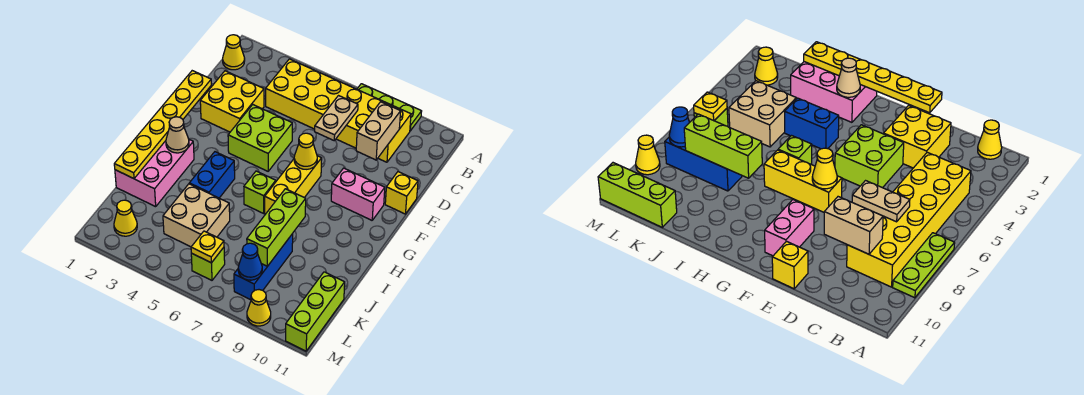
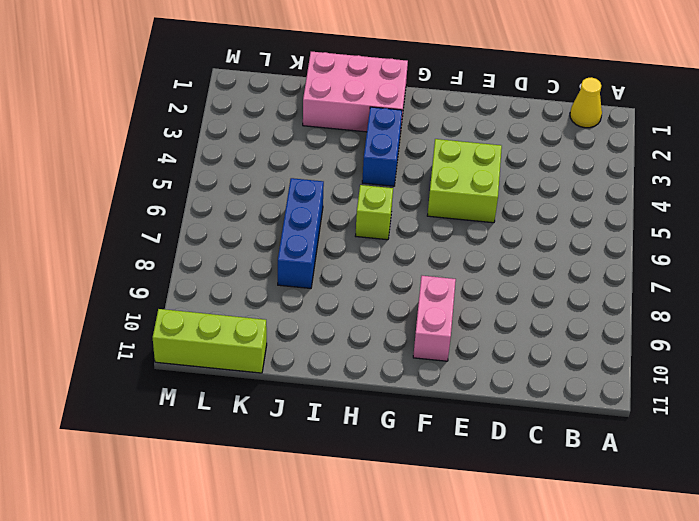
blue 1x2 brick [362,107,402,186] -> blue 1x2 brick turned to [189,152,235,198]
blue 1x3 brick [278,178,324,288] -> blue 1x3 brick turned to [234,234,293,300]
none -> lime 1x3 plate [357,84,422,131]
none -> yellow 2x6 brick [266,59,411,162]
none -> yellow 2x2 brick [200,71,264,132]

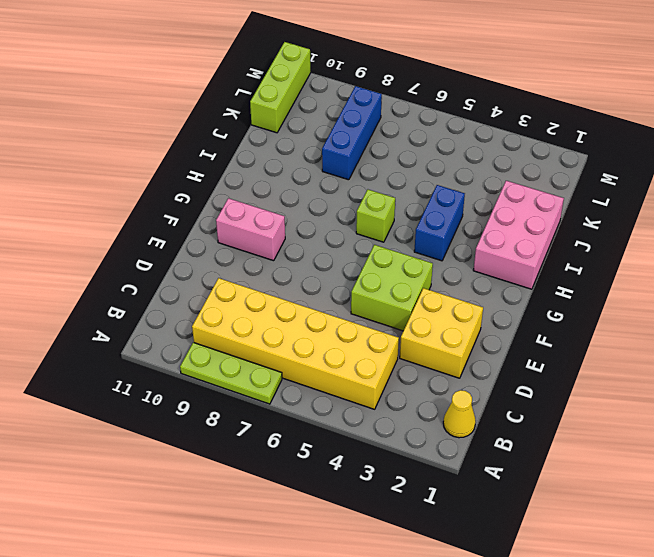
none -> yellow 1x1 brick [385,172,418,214]
none -> yellow 1x3 brick [265,156,322,214]
none -> tan 2x2 brick [163,184,230,247]

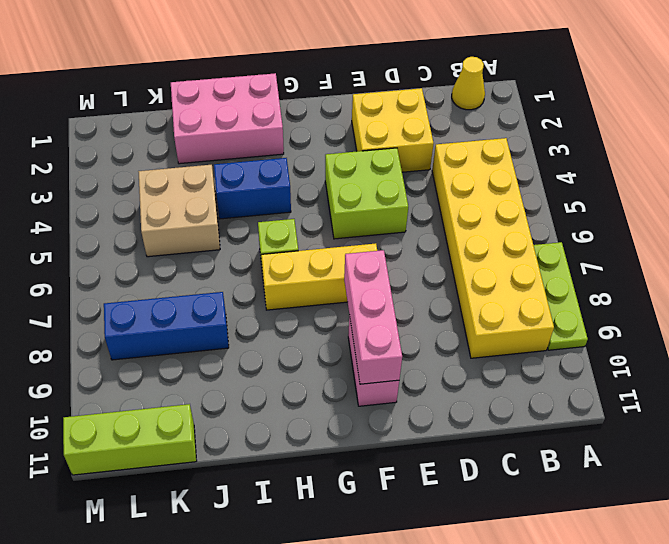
pink 1x3 brick [344,250,402,384] -> none
none -> yellow 1x1 brick [385,172,418,214]
none -> yellow 1x1 cone [114,200,137,236]
none -> lime 1x1 brick [191,248,225,280]

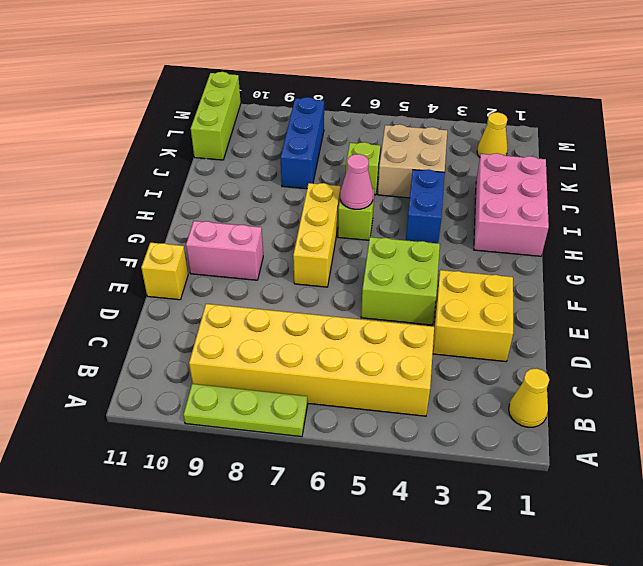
pink 1x1 cone [340,154,373,209] -> none
lime 1x1 brick [346,142,381,195] -> lime 1x1 brick moved to [191,248,225,280]
none -> yellow 1x1 cone [247,290,271,326]
none -> tan 1x2 plate [315,96,358,141]
none -> tan 1x2 brick [356,102,401,160]

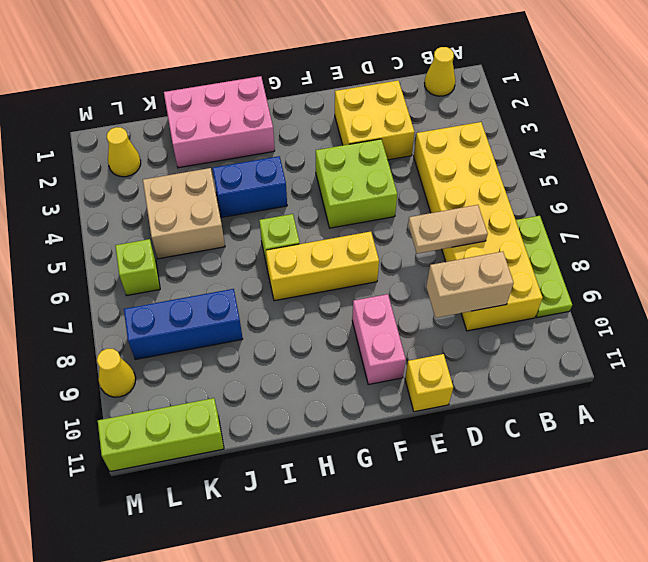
none -> yellow 1x6 plate [114,71,211,179]
none -> yellow 1x1 cone [294,133,317,169]
none -> tan 1x1 cone [166,117,189,153]

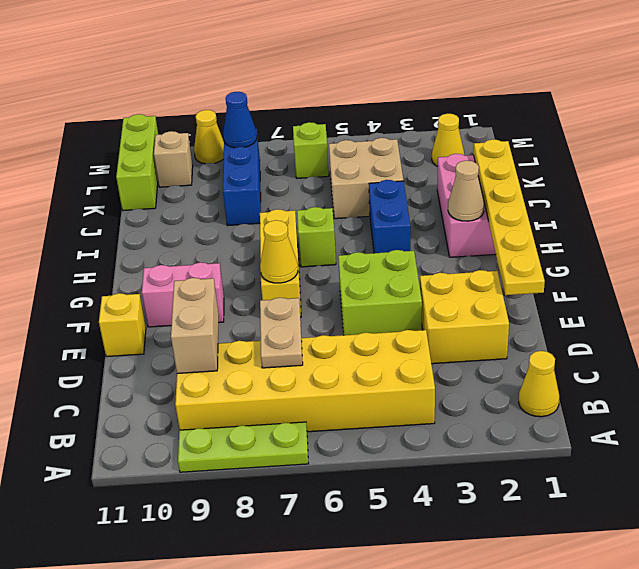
tan 1x1 brick [154,131,193,187] -> none
none -> lime 1x3 brick [247,189,306,266]
none -> yellow 1x1 plate [191,231,224,263]

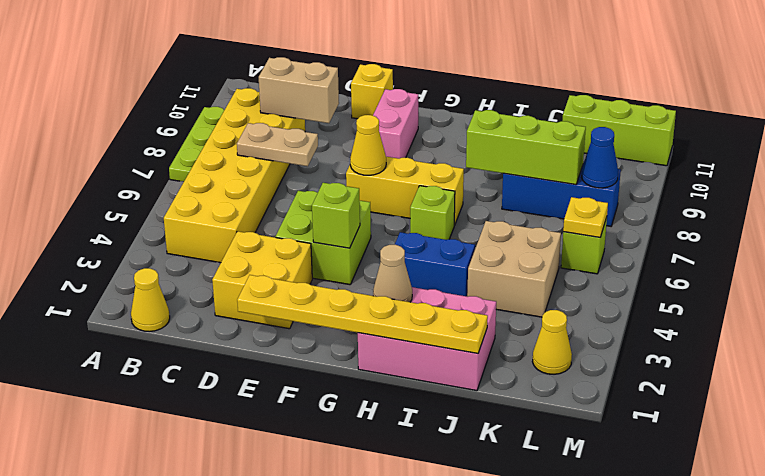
lime 1x1 brick [312,183,360,248] -> none
none -> yellow 1x1 cone [247,290,271,326]

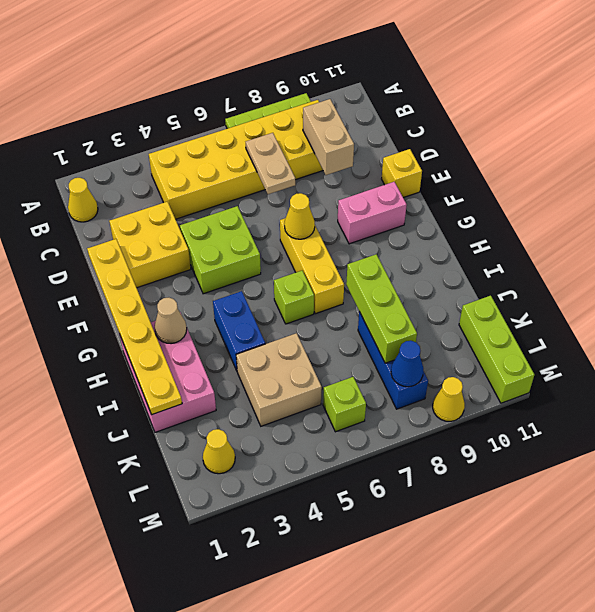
none -> yellow 1x1 plate [191,231,224,263]

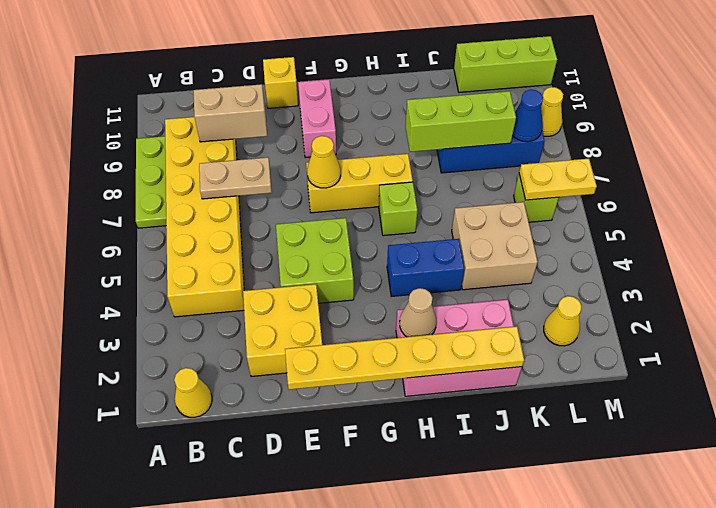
yellow 1x2 plate [519,159,597,200] -> yellow 1x1 plate [191,231,224,263]

